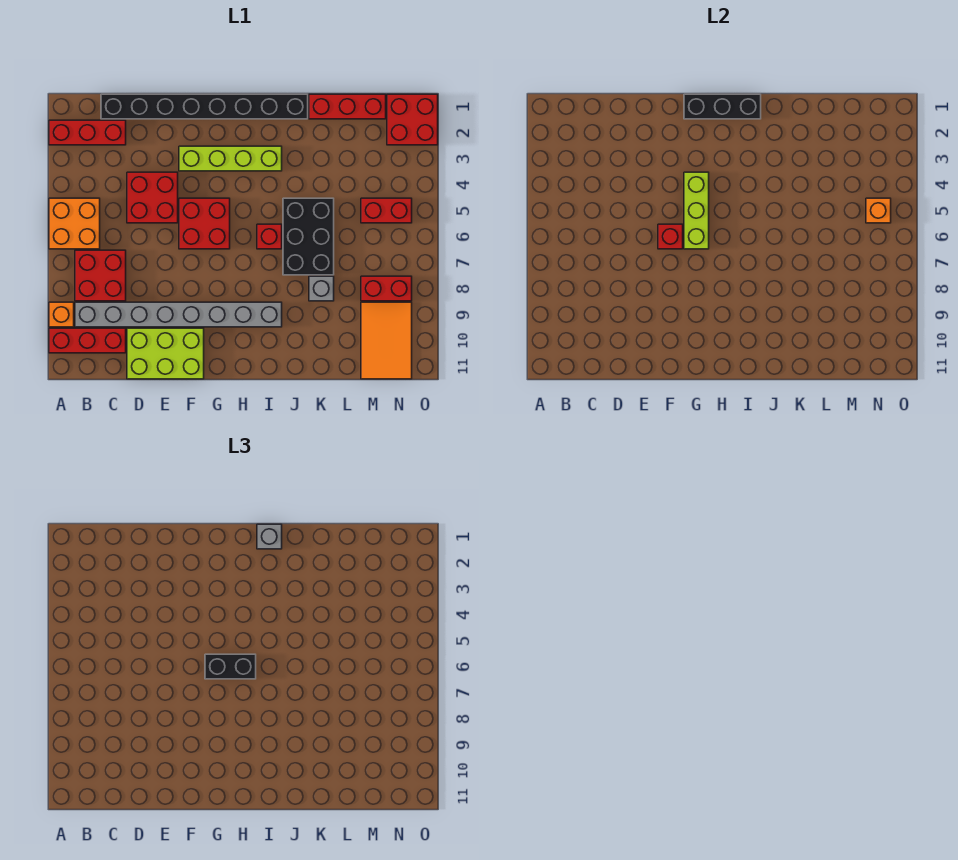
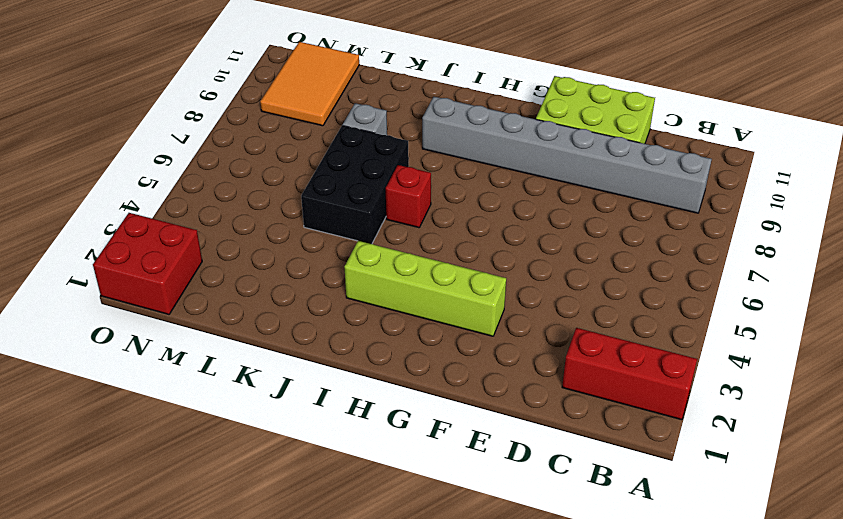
none -> orange 2x2 brick [49,198,100,249]
none -> orange 1x1 brick [49,302,74,327]
none -> red 1x3 brick [49,328,126,353]

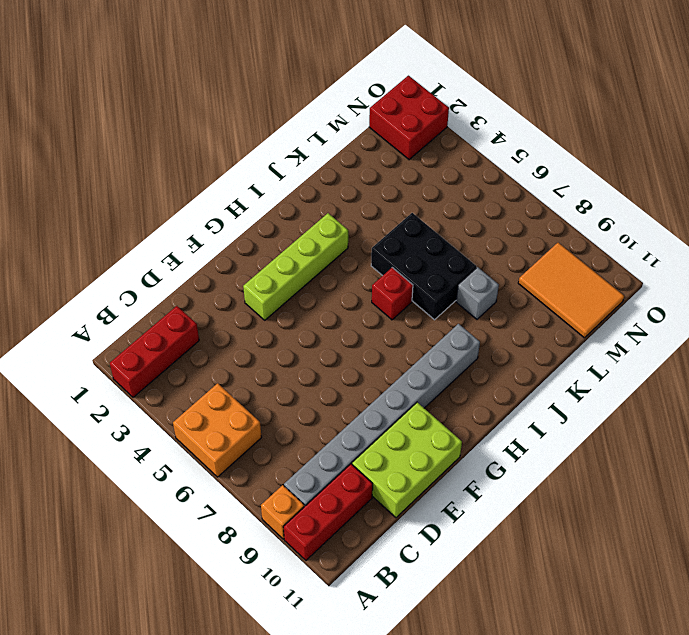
none -> red 2x2 brick [75,250,126,301]
none -> black 1x8 brick [101,94,308,119]
none -> red 2x2 brick [127,172,178,223]

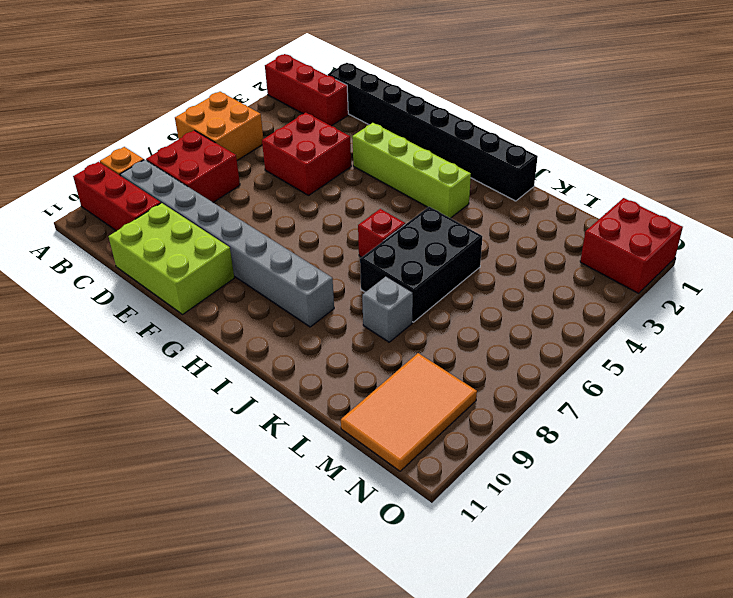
none -> red 2x2 brick [179,198,230,249]
none -> red 1x3 brick [309,94,386,119]
none -> red 1x2 brick [361,198,412,223]

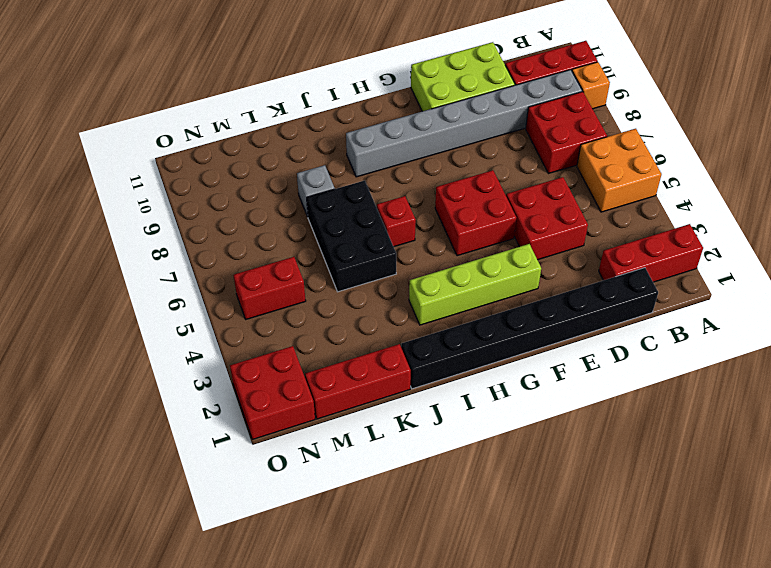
none -> red 1x2 brick [361,276,412,301]
none -> orange 2x3 tile [361,302,412,379]
none -> red 1x1 brick [658,224,683,249]

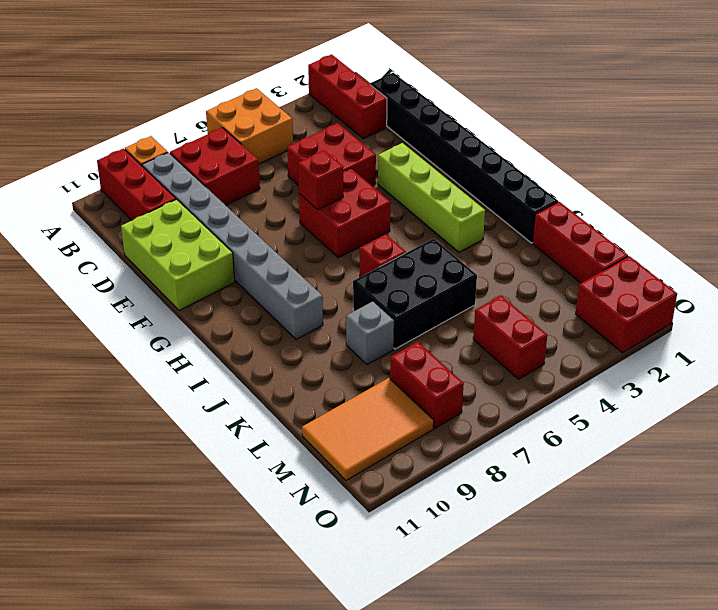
none -> black 1x3 brick [684,94,761,119]
none -> lime 1x3 brick [684,172,709,249]
none -> orange 1x1 brick [866,198,891,223]

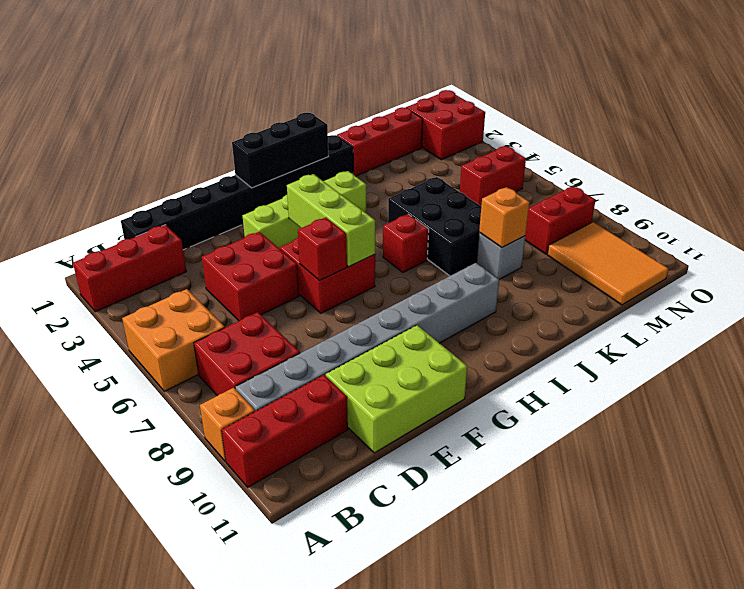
orange 1x1 brick [479,187,530,247] -> orange 1x1 brick moved to [866,198,891,223]
none -> black 1x2 brick [205,654,256,679]
none -> grey 1x1 brick [257,524,282,549]

